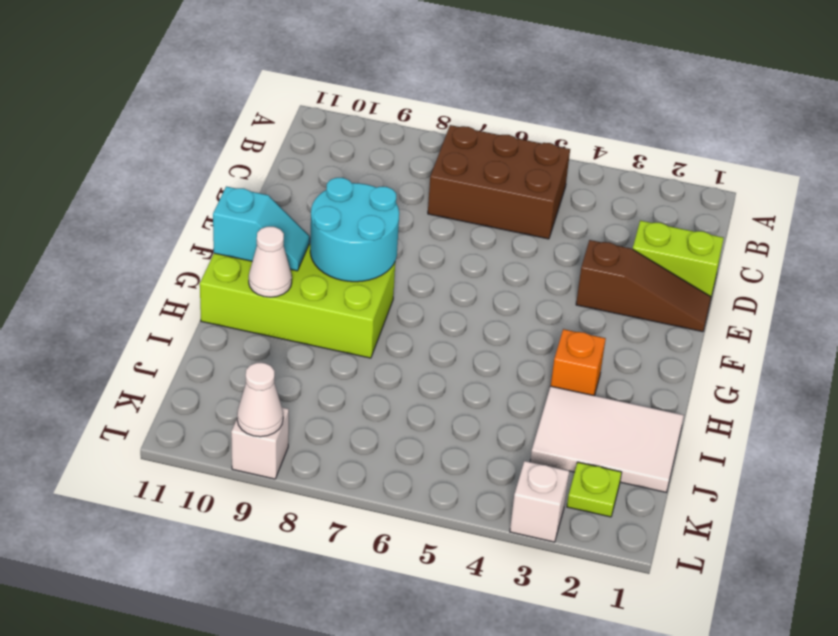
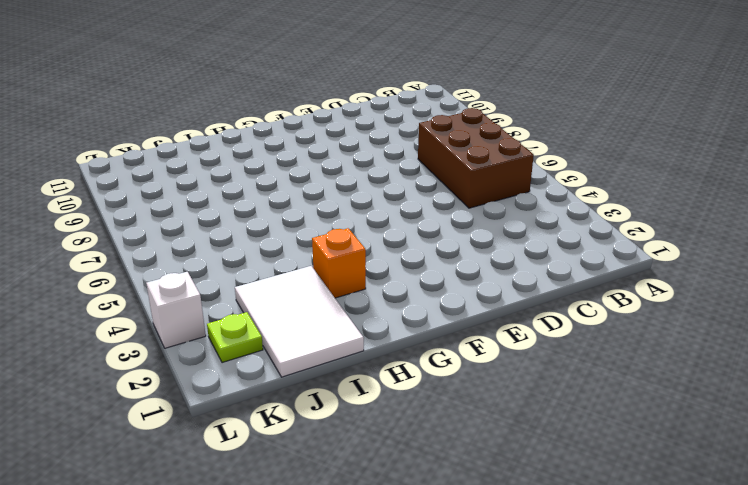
none -> lime 1x2 brick [633,220,724,296]
none -> brown 1x3 slope [576,240,711,332]
none -> lime 2x4 brick [200,244,395,358]

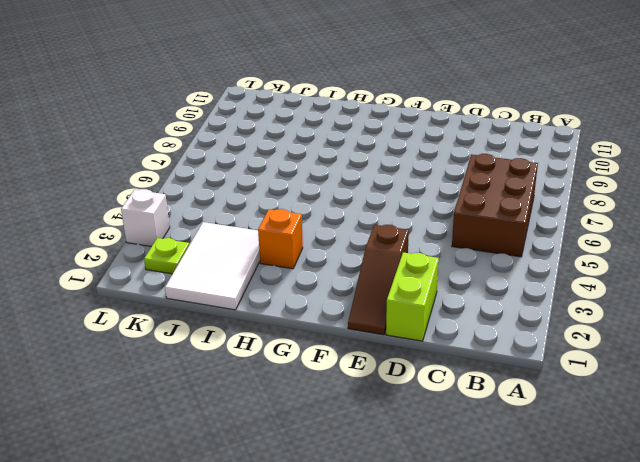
none -> lime 2x4 brick [200,244,395,358]
none -> white 1x1 brick [231,407,289,479]
none -> cyan 2x2 round brick [310,178,399,282]

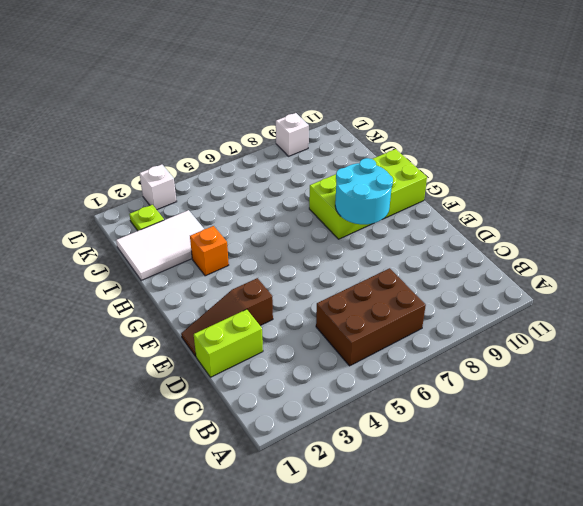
none -> cyan 1x2 slope [213,186,310,271]
none -> white 1x1 cone [249,227,292,297]
none -> white 1x1 cone [237,363,283,437]

